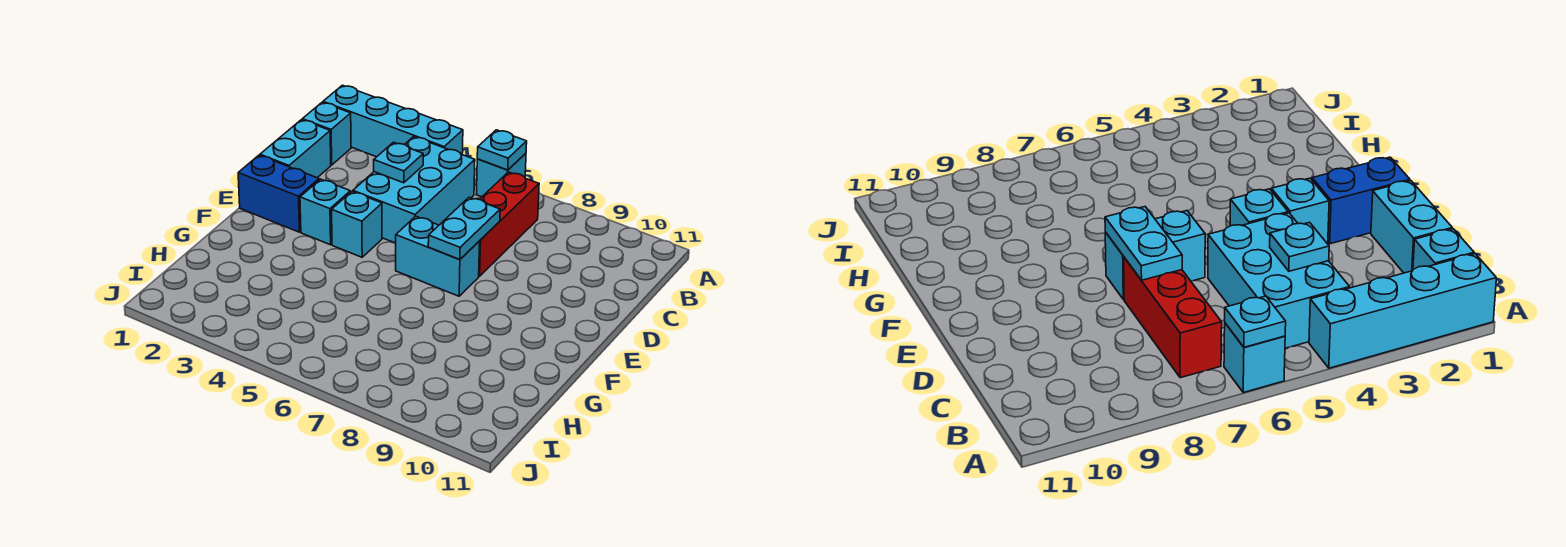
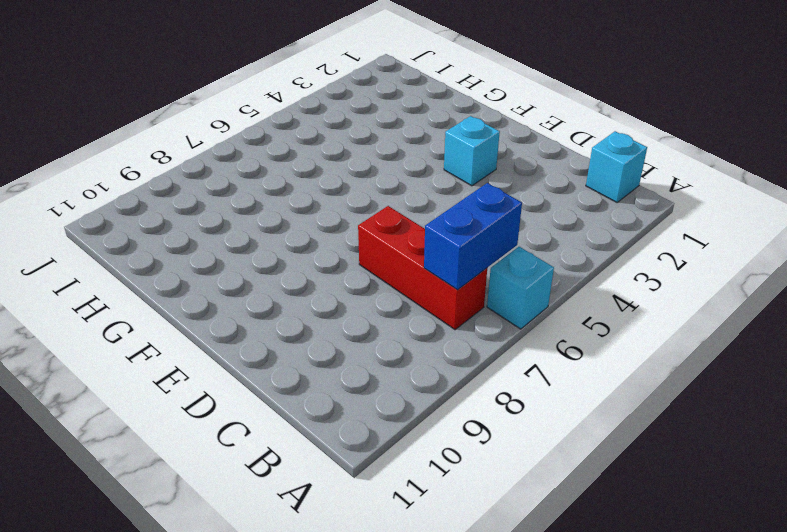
blue 1x2 brick [424,183,522,290] -> blue 1x2 brick moved to [238,155,319,232]
none -> cyan 1x4 brick [323,85,463,157]
none -> cyan 2x3 brick [353,137,475,243]
none -> cyan 1x2 brick [260,120,331,178]

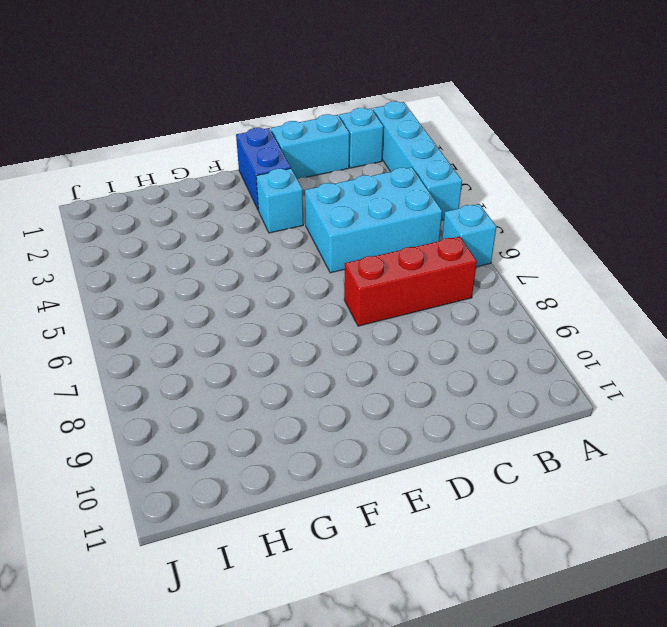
none -> cyan 1x1 brick [332,192,382,257]
none -> cyan 1x2 brick [396,216,480,296]
none -> cyan 1x1 plate [477,130,527,170]

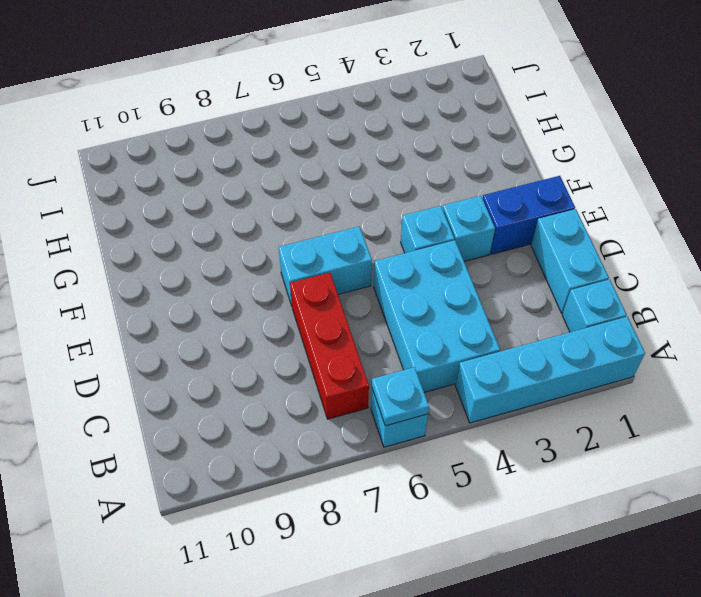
none -> cyan 1x1 plate [374,142,423,183]
none -> cyan 1x2 plate [428,197,500,260]

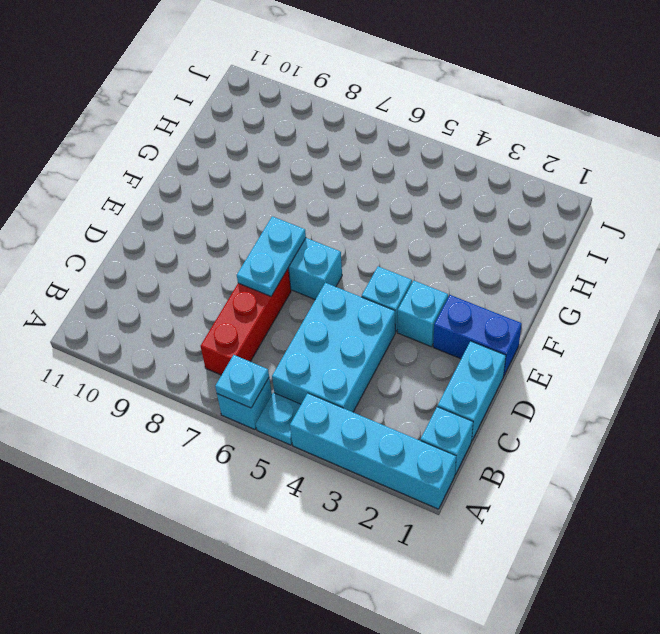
cyan 1x1 plate [256,393,301,445] -> cyan 1x1 plate moved to [374,142,423,183]

